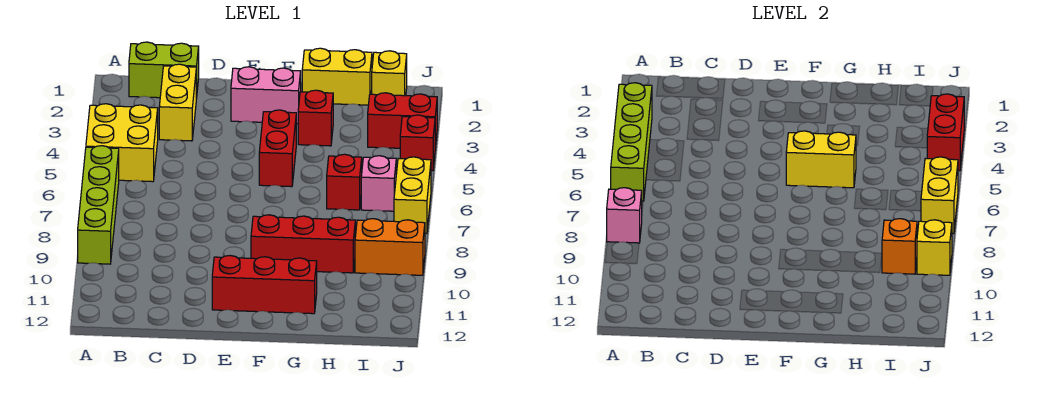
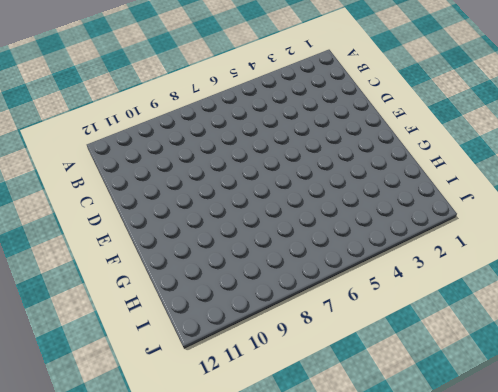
none -> yellow 2x2 brick [86,104,158,182]
none -> lime 1x4 brick [78,146,119,264]
none -> lime 1x2 brick [129,42,199,99]

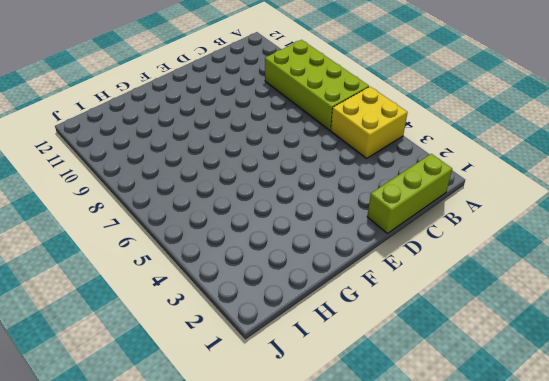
lime 2x4 brick [265,40,369,130] -> lime 1x4 brick [78,146,119,264]
lime 1x3 brick [367,154,452,233] -> lime 1x2 brick [129,42,199,99]
none -> yellow 1x2 brick [159,64,196,141]
none -> pink 1x2 brick [231,67,301,124]
none -> red 1x3 brick [212,256,317,314]

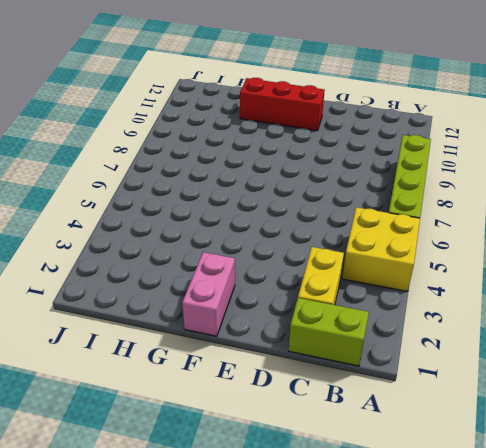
pink 1x2 brick [182,252,235,336] -> pink 1x2 brick turned to [231,67,301,124]
none -> red 1x2 brick [259,110,296,187]
none -> red 1x3 brick [251,215,355,273]
none -> yellow 1x2 brick [302,48,372,105]

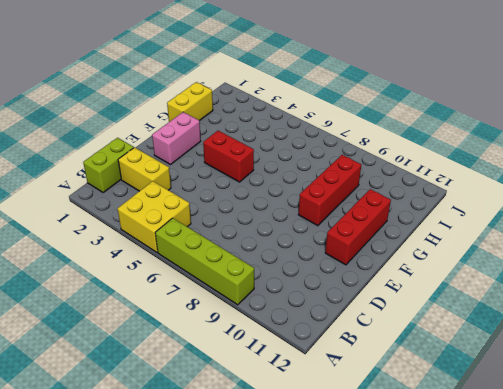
none -> red 1x1 brick [298,90,333,146]
none -> red 1x1 brick [327,154,362,210]
none -> yellow 1x1 brick [372,51,407,96]

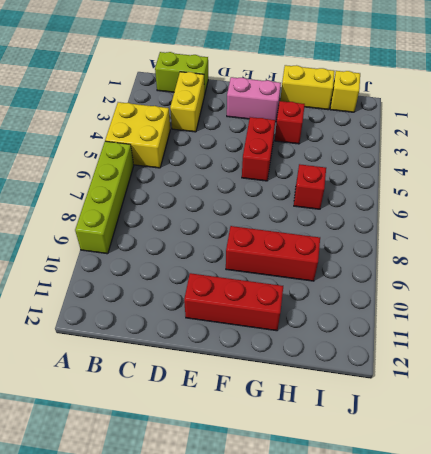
none -> red 1x2 brick [368,93,437,148]
none -> pink 1x1 brick [361,156,396,211]
none -> orange 1x2 brick [355,219,425,275]

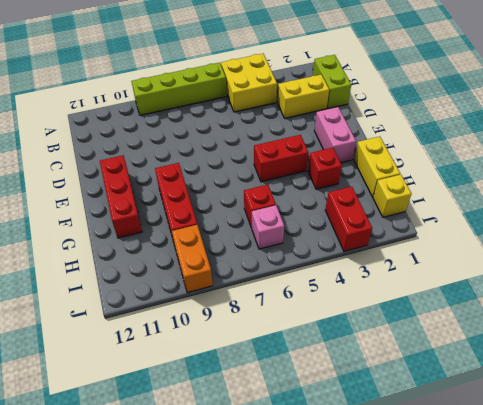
none -> red 1x1 brick [400,115,435,171]
none -> yellow 1x2 brick [394,157,431,233]
none -> lime 1x4 brick [611,83,652,201]

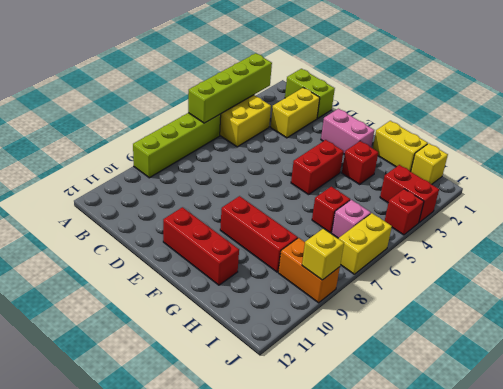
none -> pink 1x1 brick [607,188,642,243]
none -> yellow 1x2 brick [786,131,856,188]
none -> orange 1x1 brick [882,219,917,274]

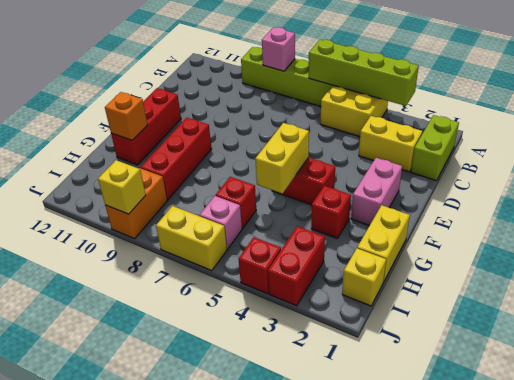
orange 1x1 brick [105,92,148,140] -> orange 1x1 brick moved to [882,219,917,274]
none -> red 1x2 brick [927,94,964,171]
none -> yellow 1x2 brick [921,157,958,233]

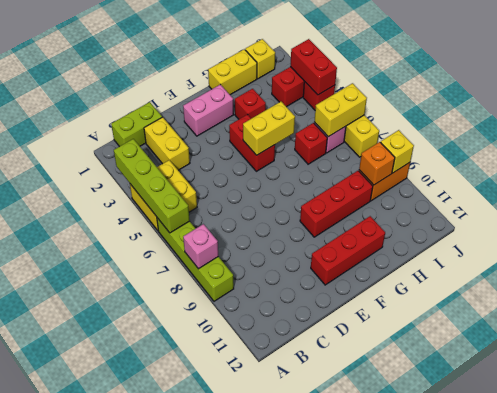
yellow 1x2 brick [314,83,367,137] -> yellow 1x2 brick turned to [921,157,958,233]

